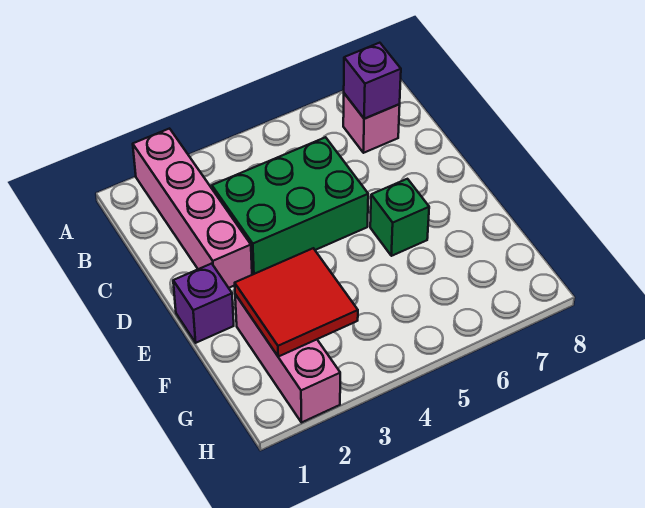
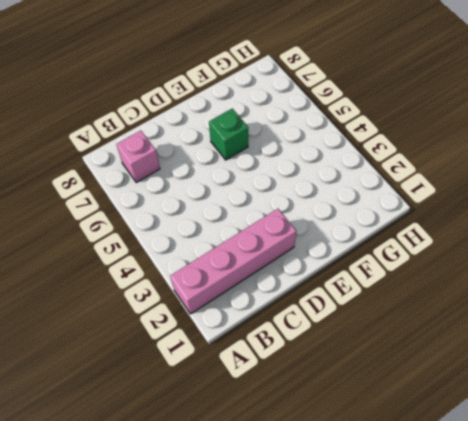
none -> green 2x3 brick [212,137,368,275]
none -> purple 1x1 brick [173,264,234,343]

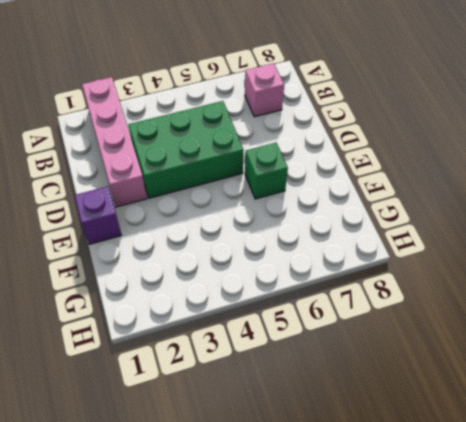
none -> pink 1x3 brick [235,294,340,423]
none -> purple 1x1 brick [344,43,401,119]

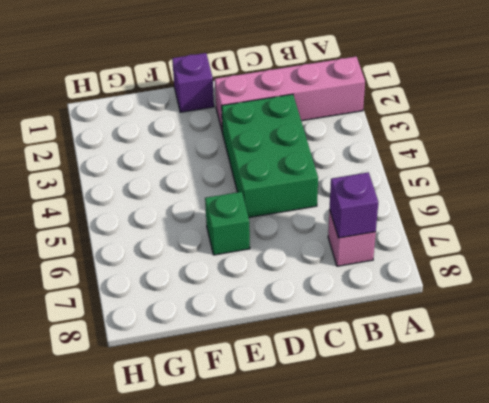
none -> pink 1x3 brick [235,294,340,423]
none -> red 2x2 tile [235,248,358,357]

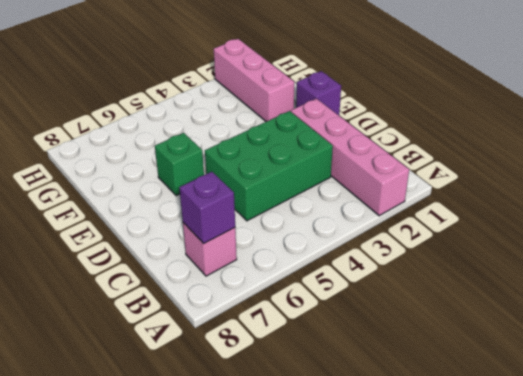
none -> red 2x2 tile [235,248,358,357]

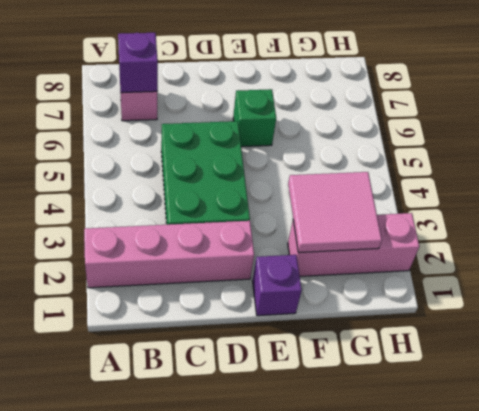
pink 2x2 tile [288,172,382,253] -> red 2x2 tile [235,248,358,357]

